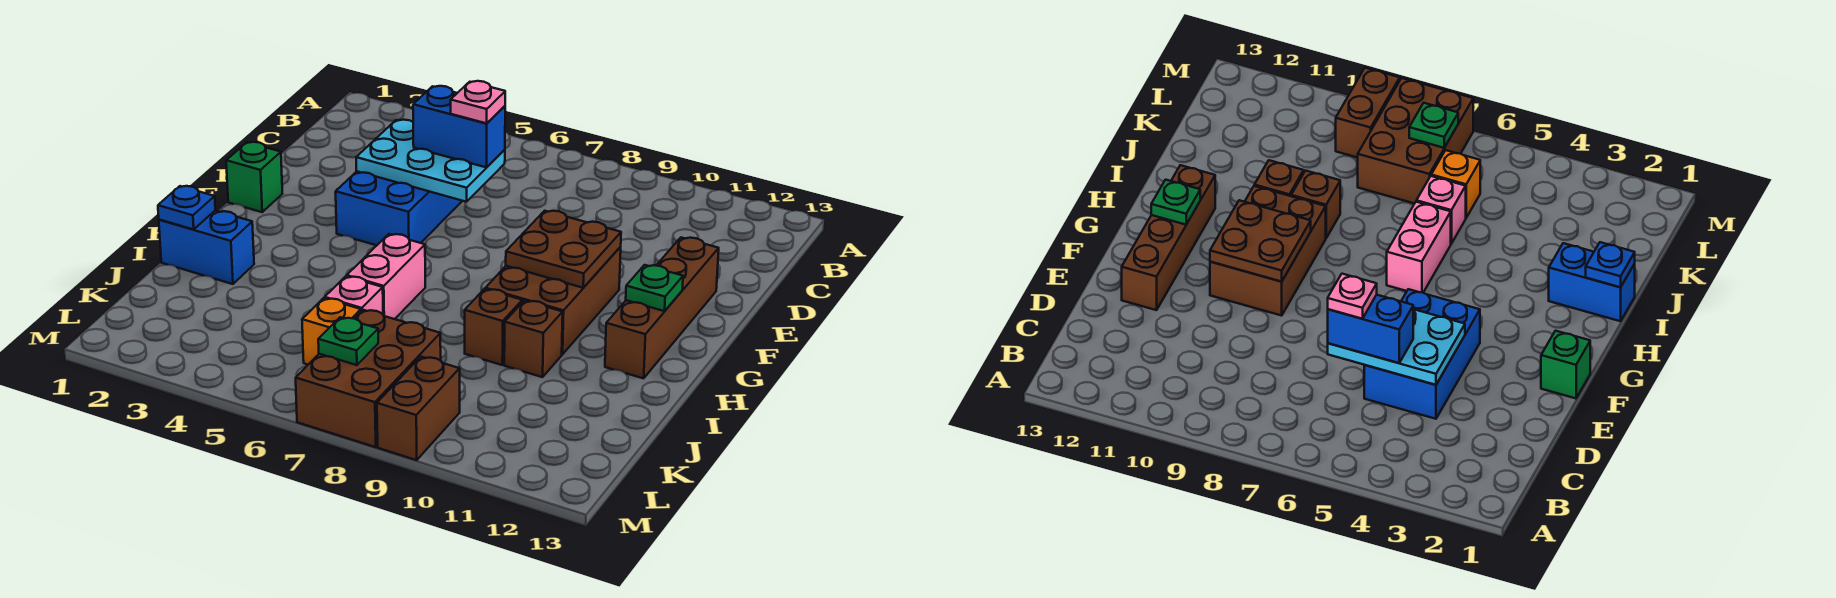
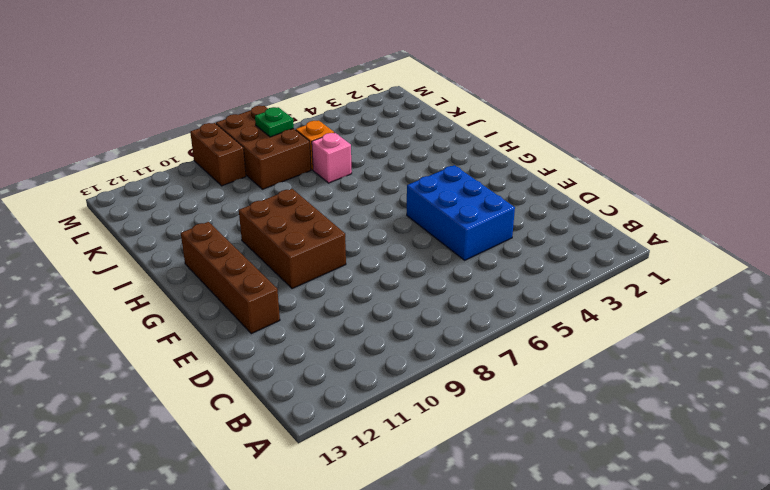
none -> green 1x1 brick [226,142,282,212]
none -> pink 1x2 brick [347,234,425,319]
none -> blue 1x2 brick [159,211,254,284]

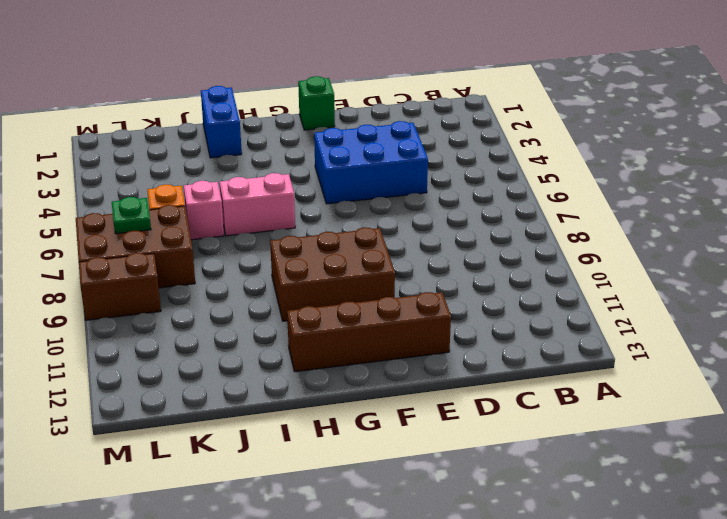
none -> brown 1x1 brick [465,289,522,365]
none -> brown 1x1 brick [504,301,563,377]
none -> cyan 2x3 plate [356,120,505,202]

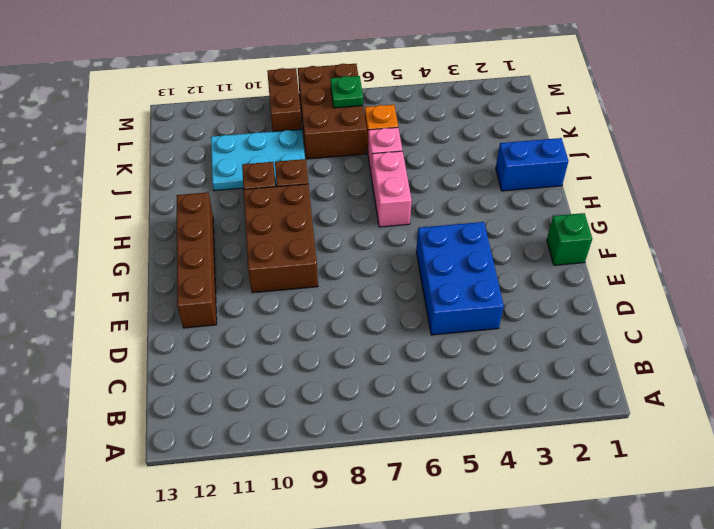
cyan 2x3 plate [211,129,305,191] -> cyan 2x3 plate moved to [356,120,505,202]
none -> brown 2x2 plate [506,211,621,288]
none -> green 1x1 plate [626,265,683,311]
none -> blue 1x1 plate [158,186,215,229]

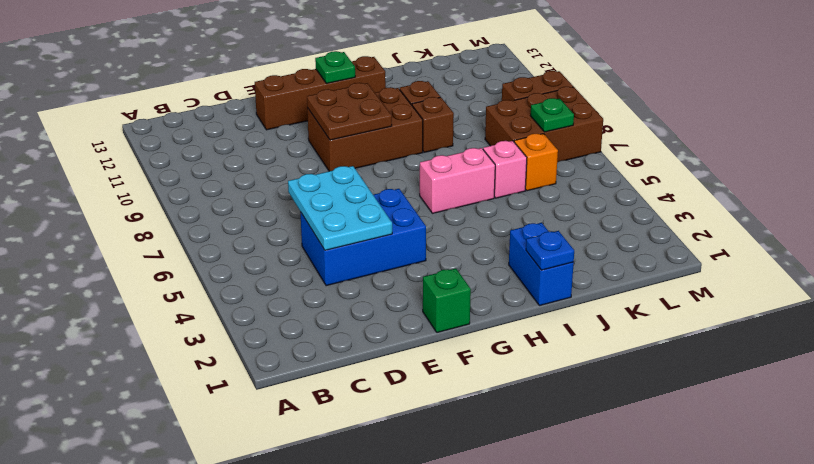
none -> blue 1x2 brick [413,86,505,167]
none -> pink 1x1 plate [451,81,505,123]

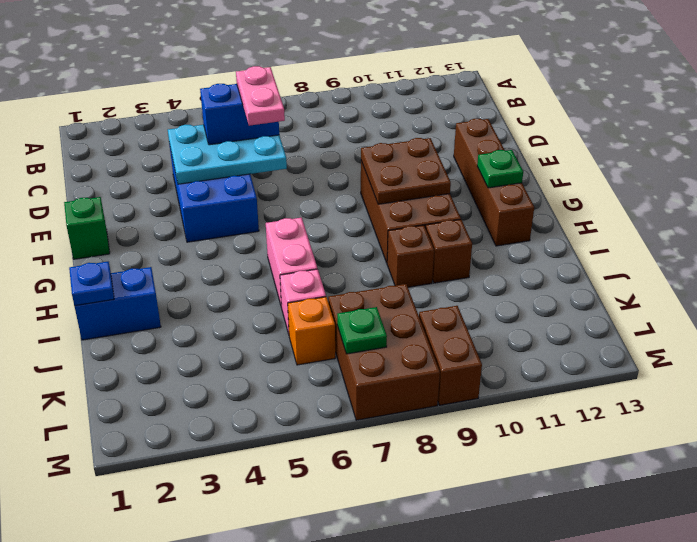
pink 1x2 plate [236,66,285,126] -> pink 1x1 plate [451,81,505,123]

